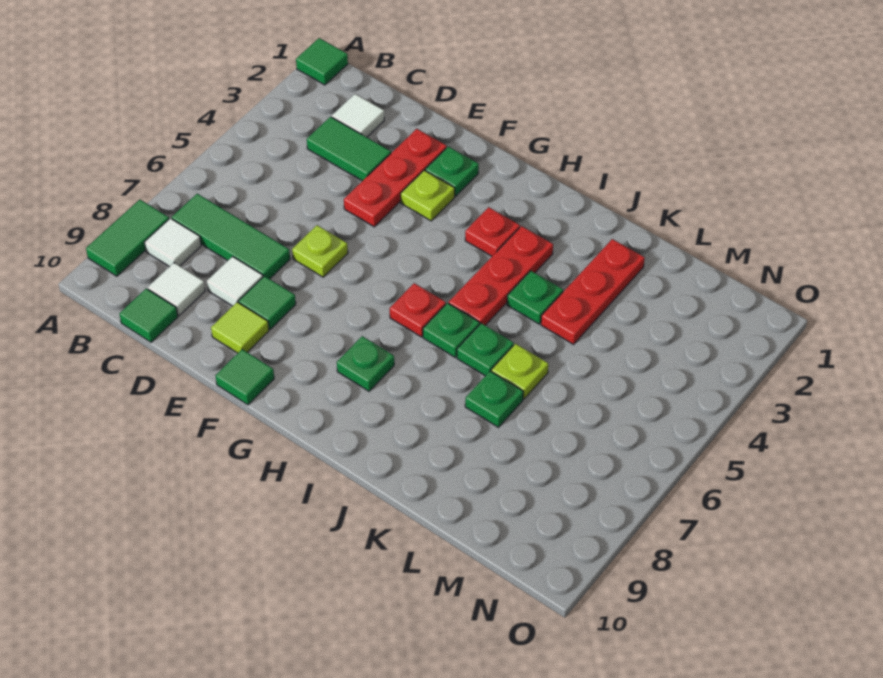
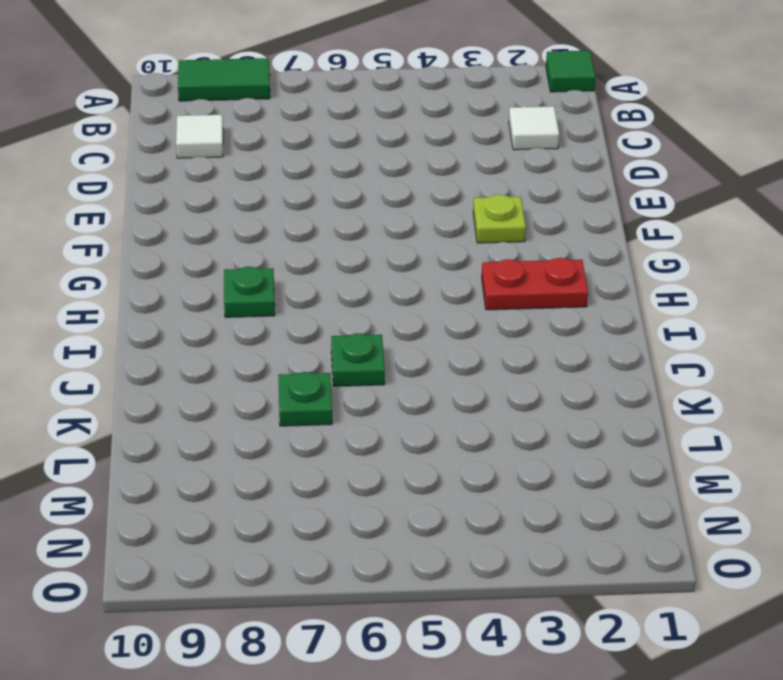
red 1x2 plate [482,258,588,310] -> red 1x1 plate [465,207,520,256]
none -> green 1x3 tile [172,194,290,279]
none -> white 1x1 tile [144,218,201,267]
none -> green 1x2 tile [307,117,391,181]

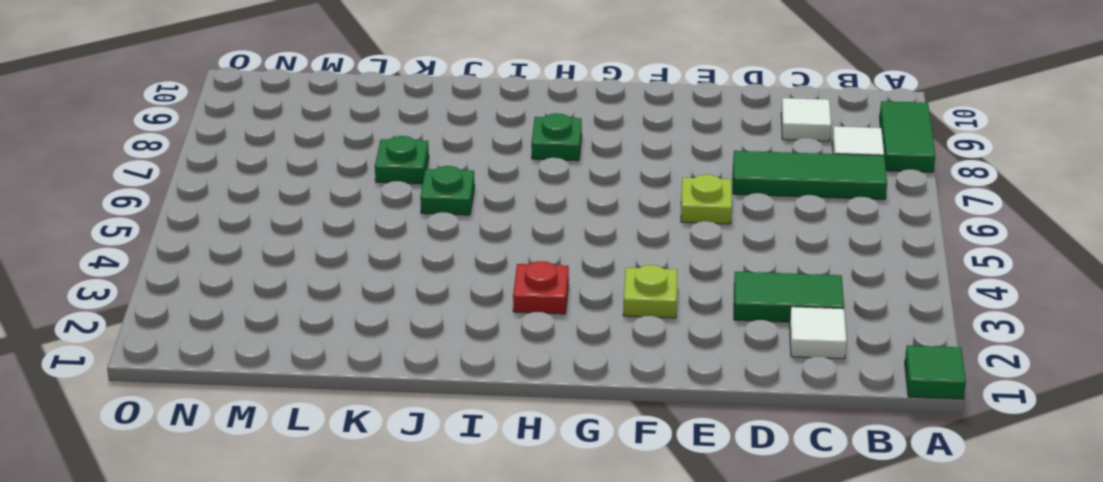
none -> green 1x1 tile [120,288,178,342]
none -> white 1x1 tile [207,256,263,306]
none -> red 1x3 plate [344,129,447,227]

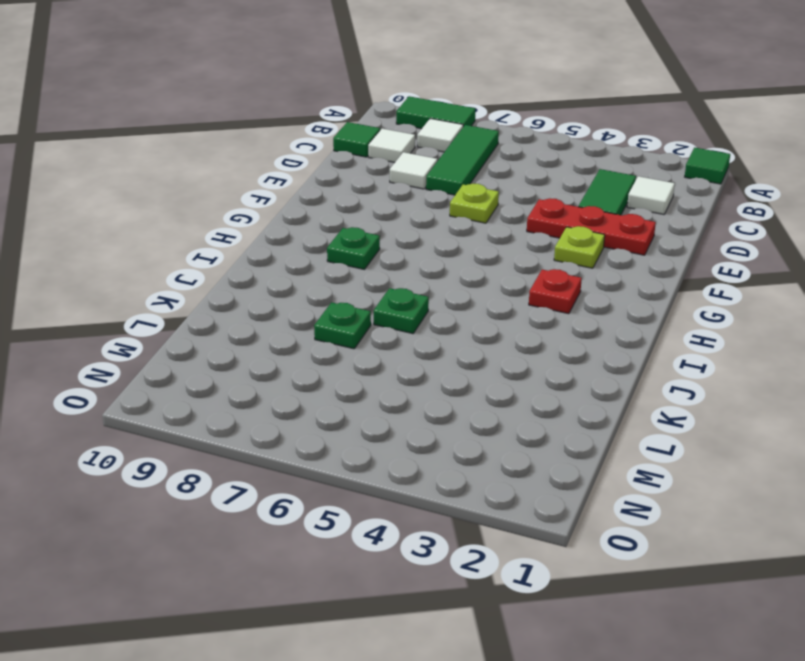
none -> green 1x1 tile [239,276,296,329]
none -> lime 1x1 tile [211,302,269,353]
none -> green 1x1 plate [425,147,479,196]

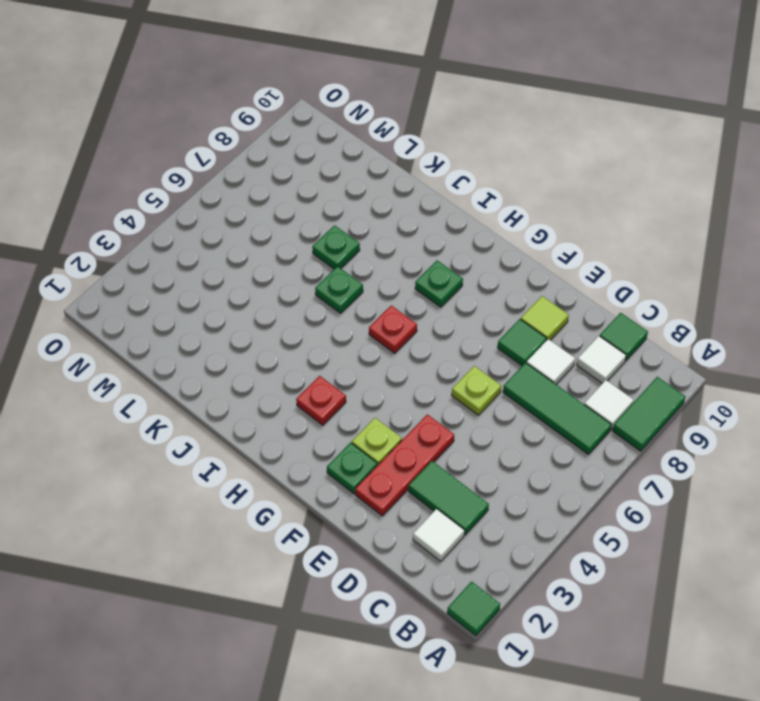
none -> green 1x1 tile [216,349,274,405]
none -> red 1x3 plate [449,226,553,325]
none -> green 1x1 plate [423,303,480,357]

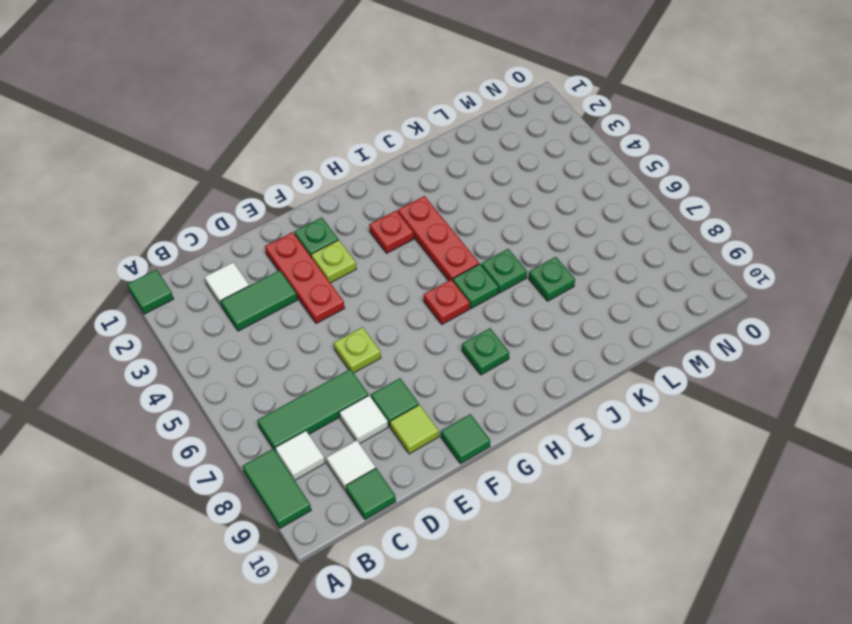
none -> green 1x1 plate [507,271,563,324]
none -> red 1x3 plate [541,239,645,344]
none -> lime 1x1 plate [491,344,548,399]

